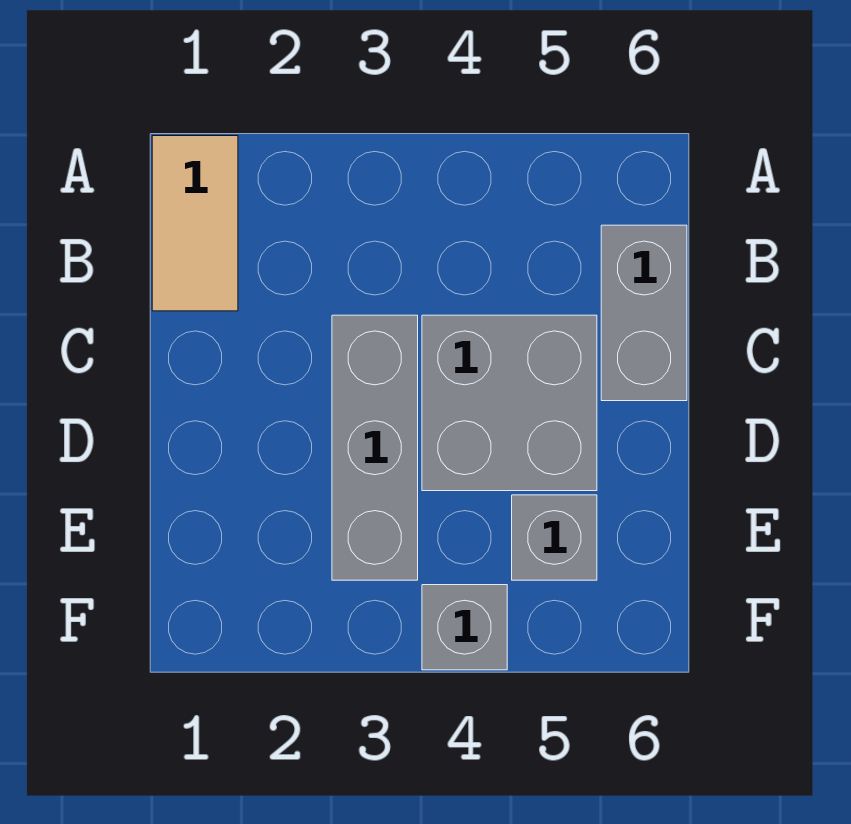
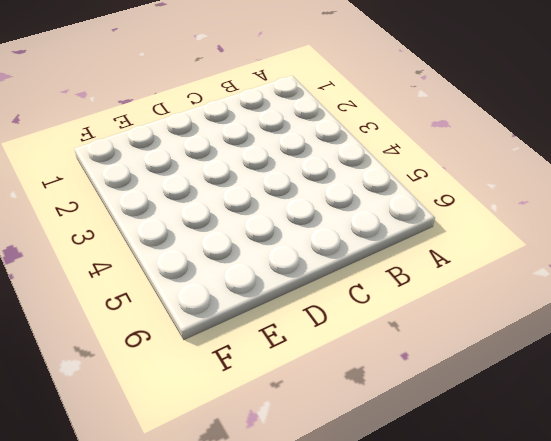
none -> tan 1x2 tile [152,136,238,311]
none -> grey 1x2 brick [601,225,687,401]

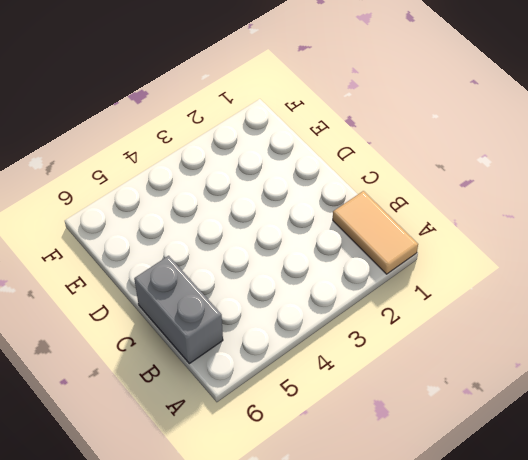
none -> grey 1x3 brick [332,315,418,580]
none -> grey 2x2 brick [422,315,597,491]

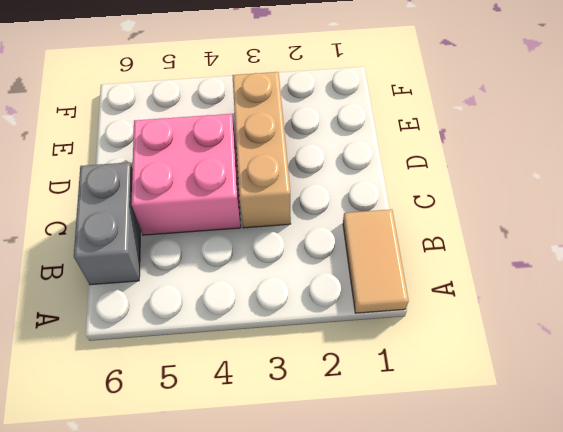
tan 1x3 brick [232,72,291,228] -> grey 1x3 brick [332,315,418,580]
pink 2x2 brick [131,114,241,235] -> grey 2x2 brick [422,315,597,491]
none -> grey 1x1 brick [512,495,597,580]
none -> grey 1x1 brick [422,585,507,670]

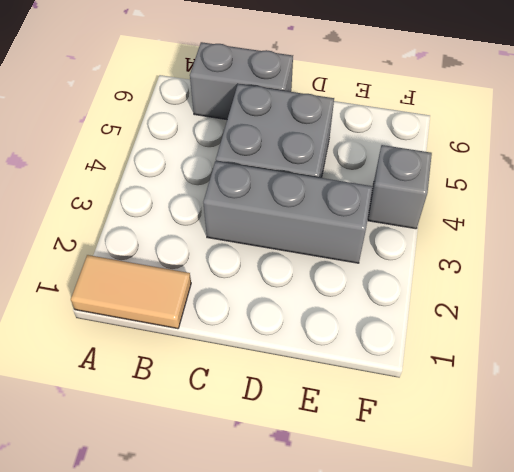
none -> grey 1x1 brick [512,495,597,580]

